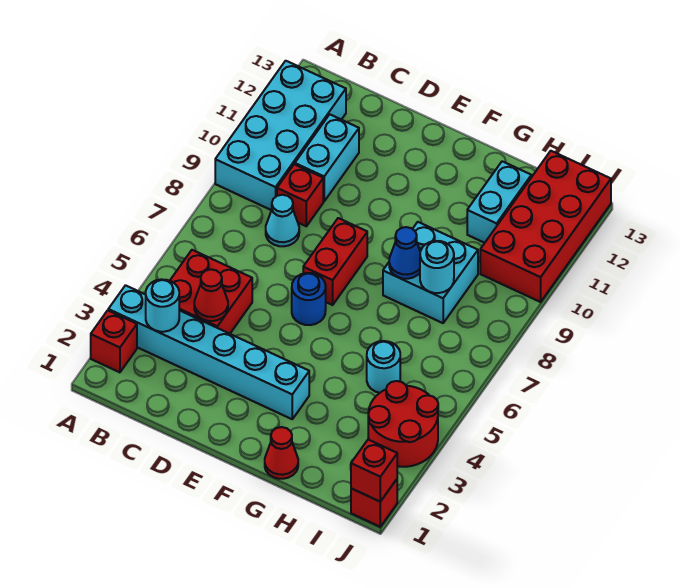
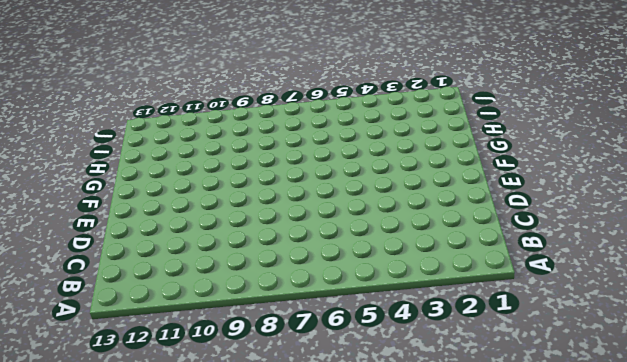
none -> red 1x1 brick [91,310,137,372]
none -> cyan 1x6 brick [108,285,309,419]
none -> cyan 2x4 brick [215,61,346,210]

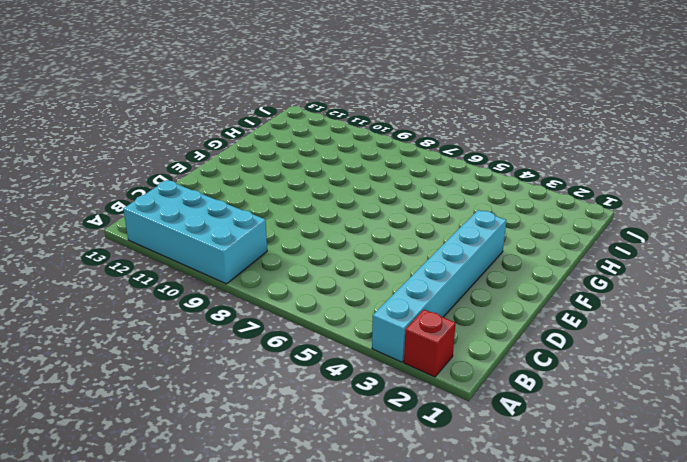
none -> red 2x2 brick [170,250,252,334]
none -> cyan 1x1 cone [266,195,299,246]
none -> red 1x1 brick [277,164,323,226]

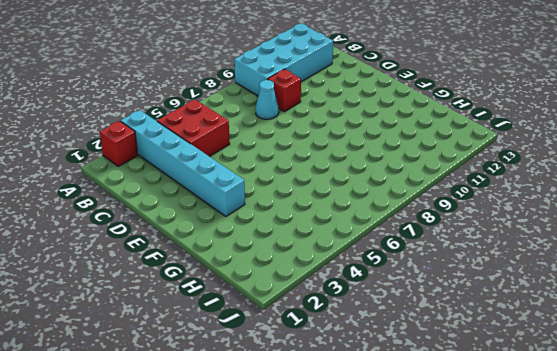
none -> cyan 1x2 brick [295,114,359,201]
none -> blue 1x1 round brick [292,273,326,325]
none -> red 1x2 brick [303,218,367,305]

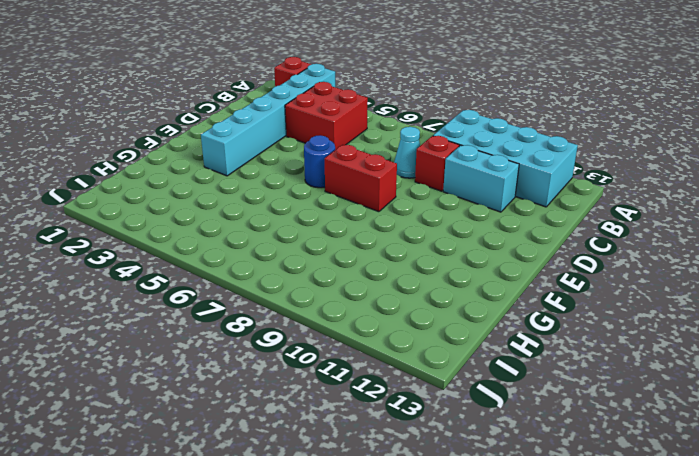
none -> red 1x1 cone [265,427,298,479]
none -> cyan 2x2 brick [383,222,478,323]
none -> cyan 1x1 round brick [367,341,400,393]

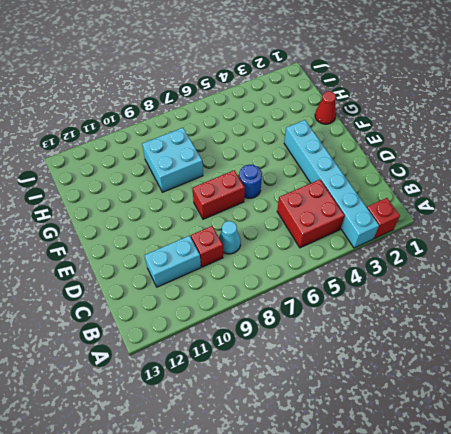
none -> cyan 2x4 brick [215,61,346,210]
none -> cyan 1x1 round brick [367,341,400,393]
none -> cyan 1x2 brick [467,161,531,243]

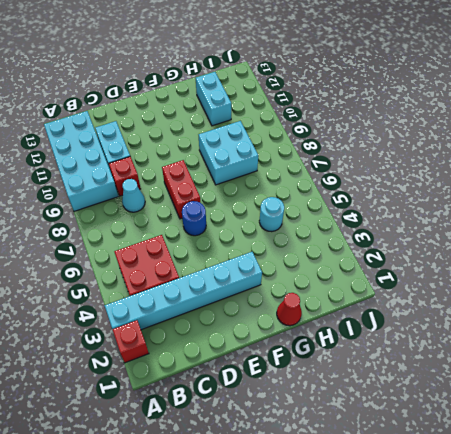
none -> red 2x2 round brick [368,381,438,467]
none -> red 2x4 brick [480,151,611,302]
none -> red 1x1 brick [351,479,397,527]

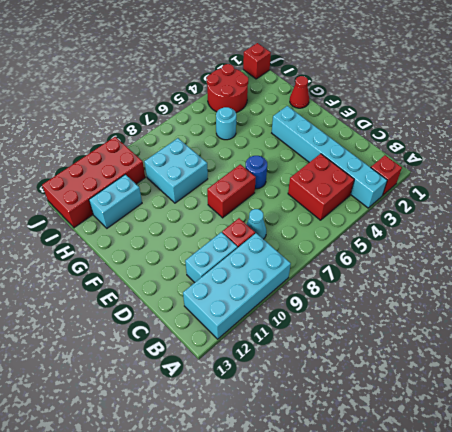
none -> cyan 1x1 round brick [146,279,179,332]
none -> red 1x1 cone [194,269,228,321]
none -> blue 1x1 cone [389,227,420,279]

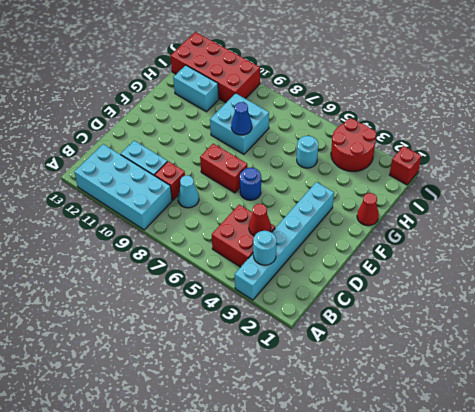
none -> red 1x1 brick [91,310,137,372]
none -> cyan 1x1 round brick [420,241,454,293]
none -> red 1x1 brick [351,439,397,502]

